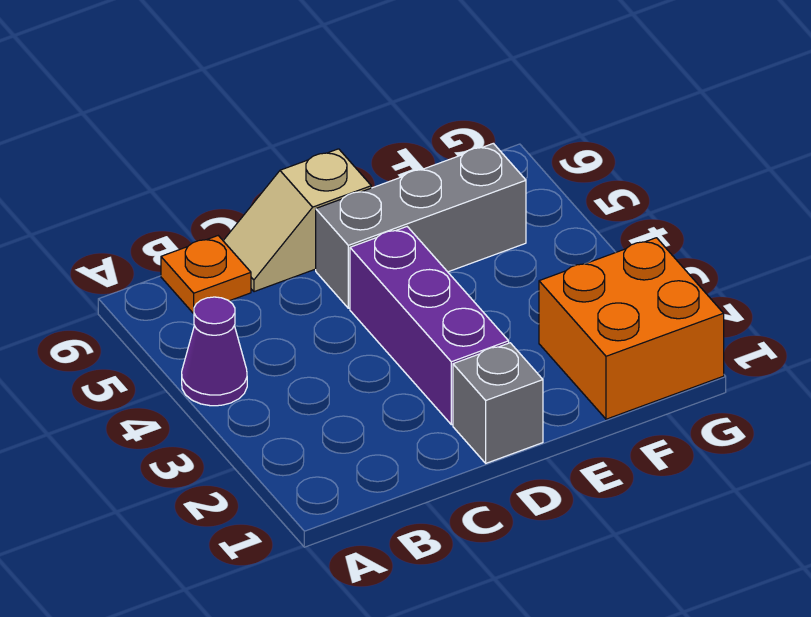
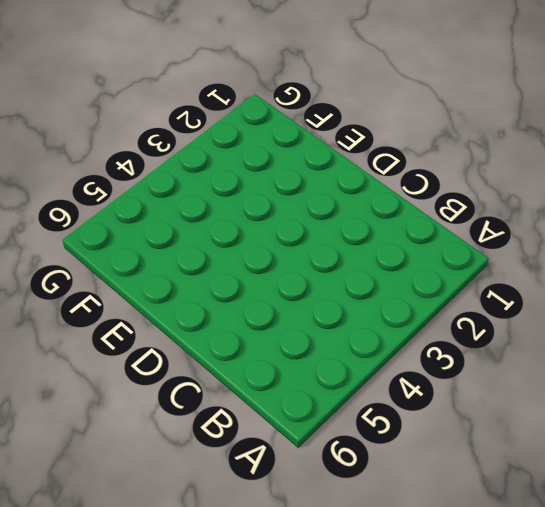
none -> purple 1x1 cone [182,297,247,406]
none -> orange 1x1 plate [161,236,251,314]

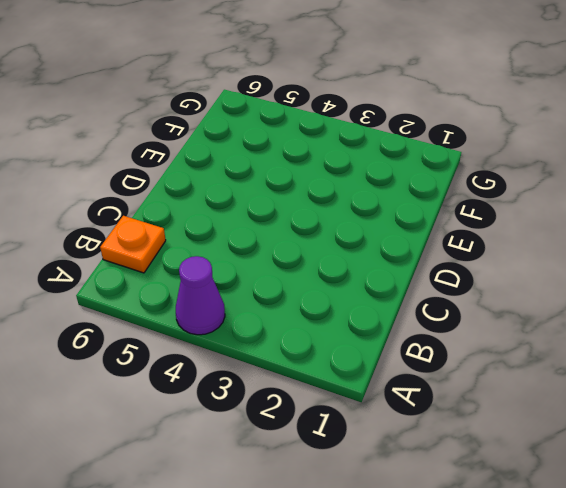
none -> tan 1x2 slope [223,149,371,292]
none -> grey 1x1 brick [453,343,543,463]

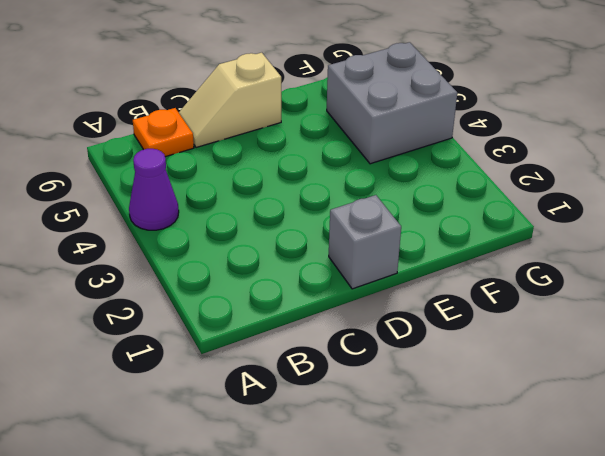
grey 2x2 brick [327,42,457,164] -> grey 1x3 brick [316,143,526,308]
none -> purple 1x3 brick [350,227,509,425]
none -> orange 2x2 brick [539,238,724,419]

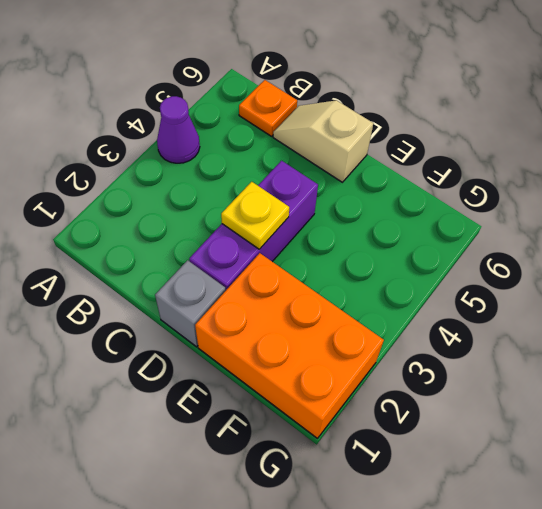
yellow 1x1 plate [221,182,289,249] -> none
orange 2x3 brick [195,253,384,438] -> orange 2x2 brick [539,238,724,419]
none -> grey 1x3 brick [316,143,526,308]

